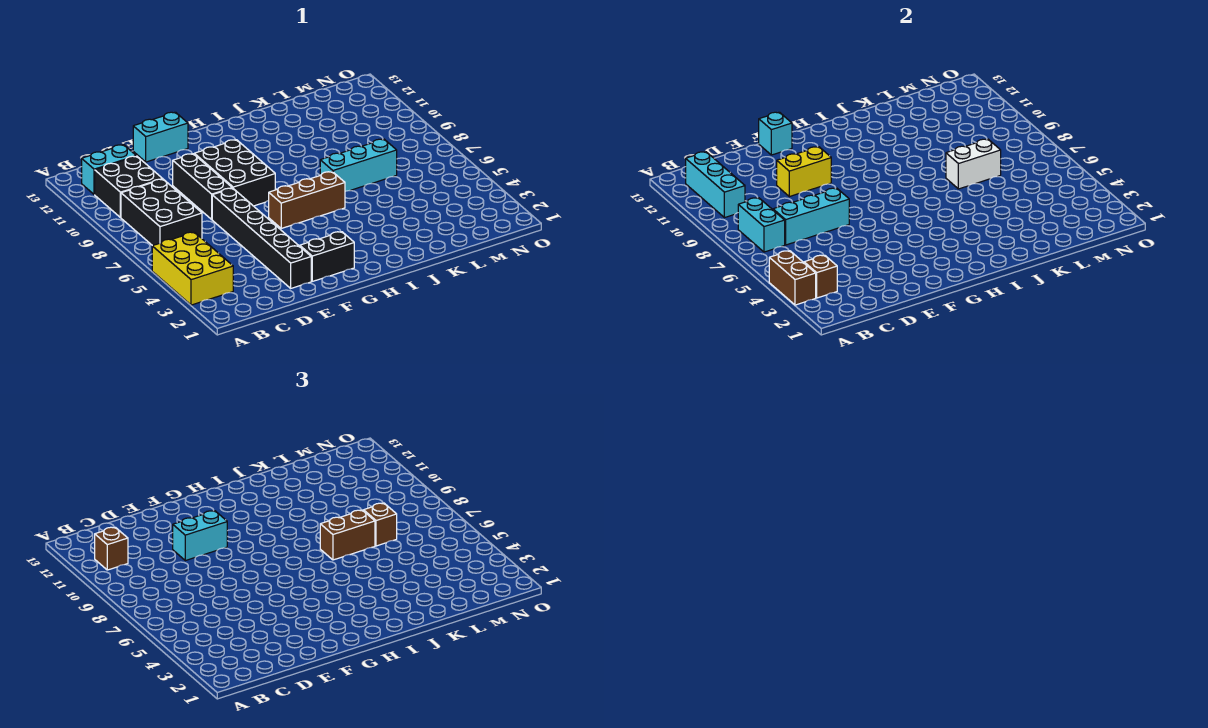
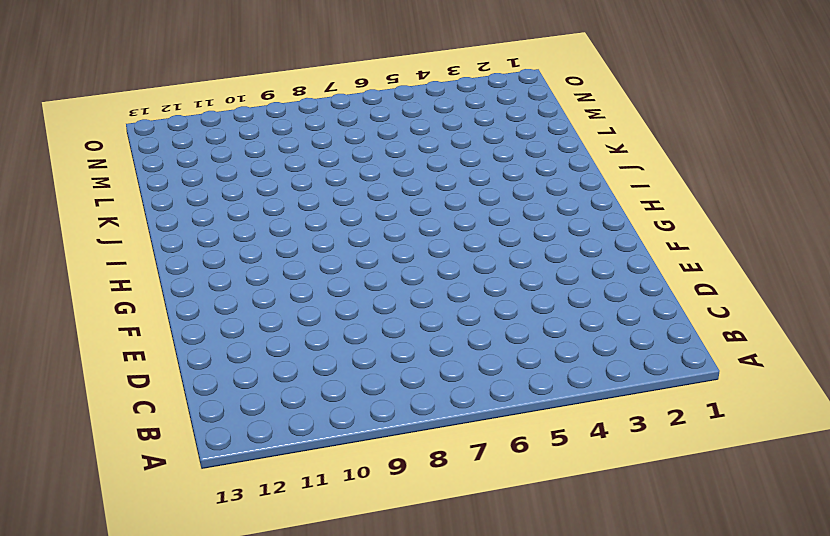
none -> yellow 2x3 brick [152,232,233,305]
none -> black 2x3 brick [121,179,202,246]
none -> black 2x2 brick [95,156,162,218]

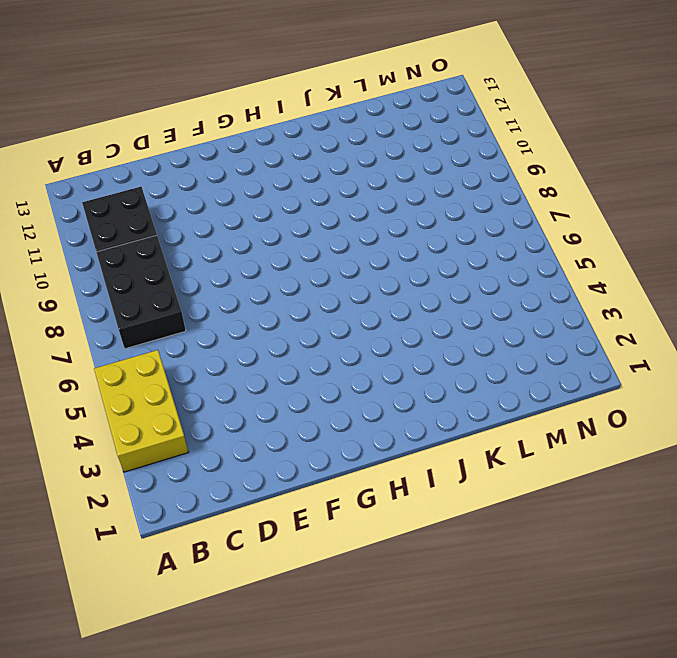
none -> cyan 1x2 brick [82,145,136,195]
none -> black 1x6 brick [212,188,311,288]
none -> black 1x3 brick [173,154,232,219]

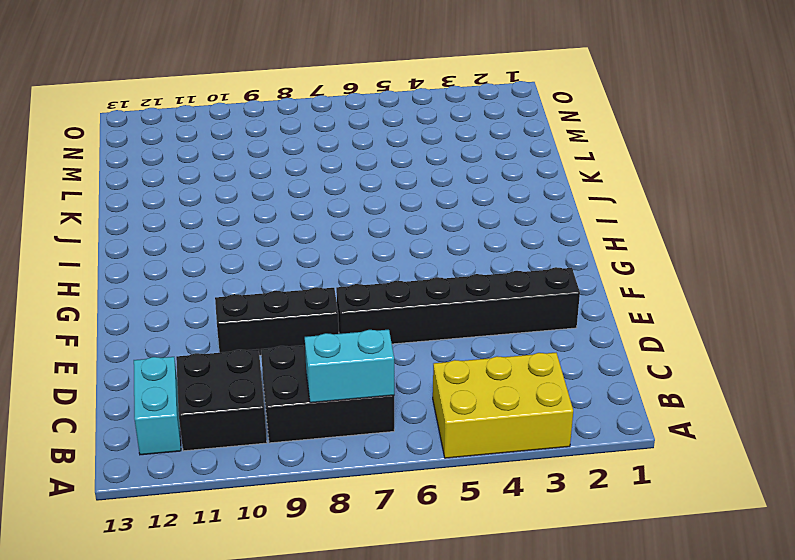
none -> cyan 1x2 brick [133,112,188,162]
none -> black 1x2 brick [300,232,354,281]
none -> black 2x3 brick [194,140,275,206]

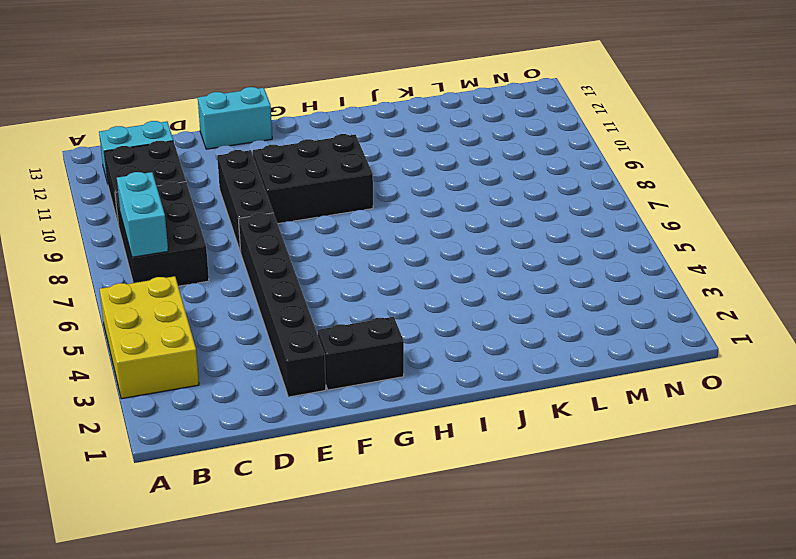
black 2x3 brick [253,134,373,224] -> black 2x3 brick turned to [194,140,275,206]
none -> brown 1x3 brick [269,172,345,228]
none -> cyan 1x3 brick [320,139,397,191]
none -> brown 1x2 brick [769,251,816,305]

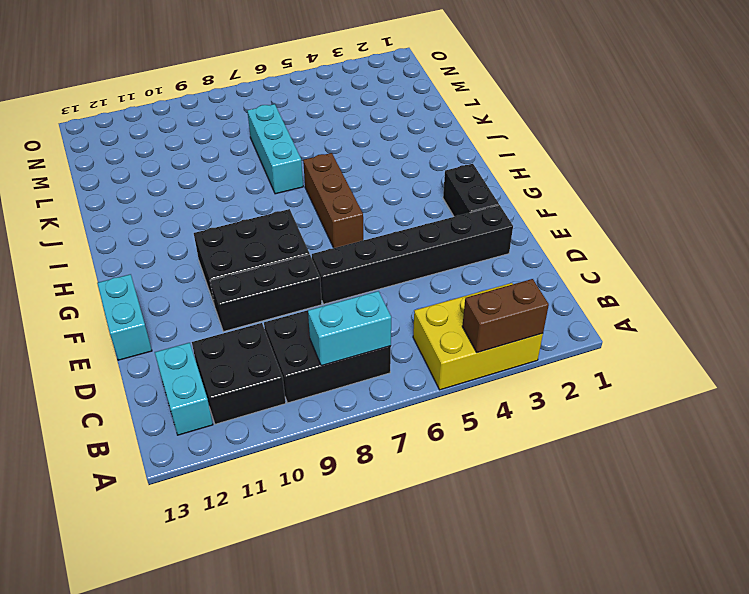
none -> brown 1x1 brick [804,255,837,298]
none -> cyan 1x3 brick [686,152,745,218]
none -> cyan 1x3 brick [773,188,849,245]

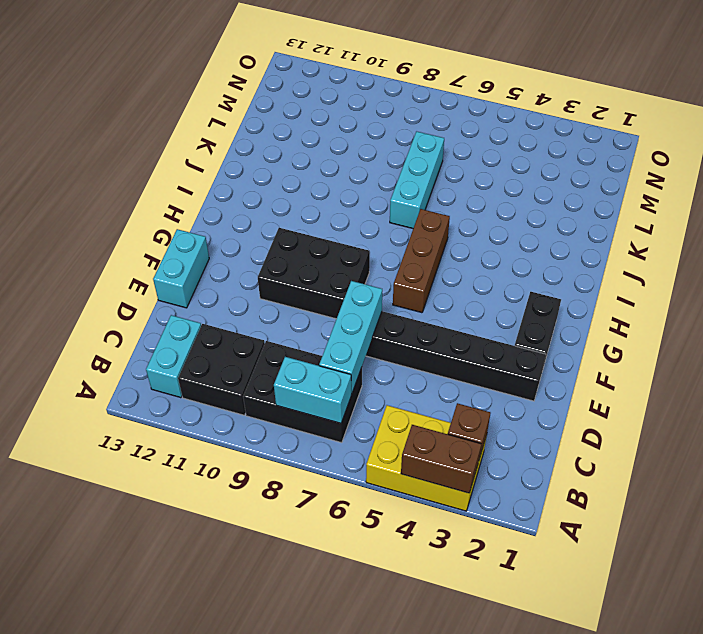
none -> black 1x3 brick [173,154,232,219]
none -> cyan 1x3 brick [686,152,745,218]
none -> yellow 1x2 brick [777,147,831,197]

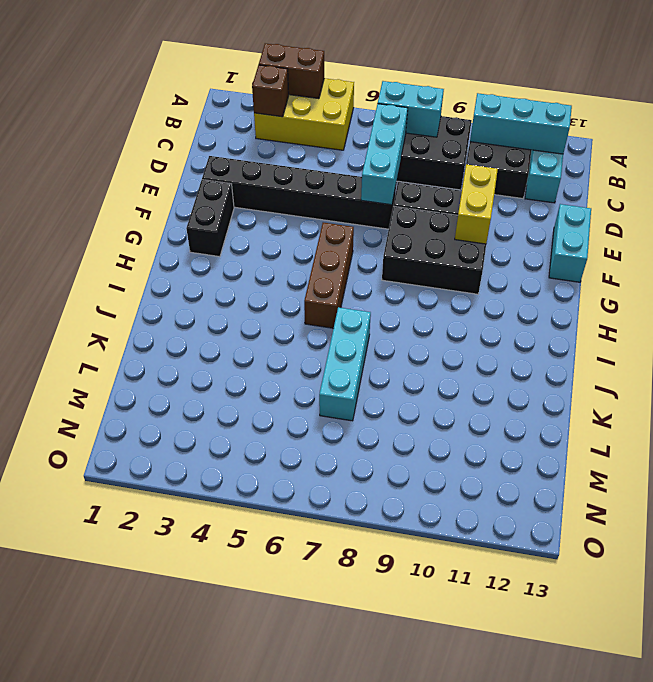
none -> cyan 1x1 brick [759,112,792,155]
none -> white 1x2 brick [946,139,1001,189]
none -> brown 1x1 brick [95,527,128,570]

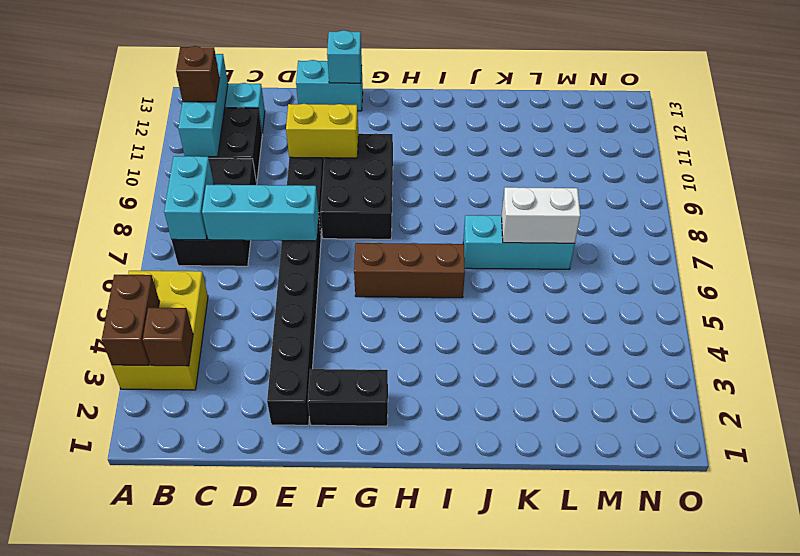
none -> cyan 1x2 brick [173,511,227,561]
none -> brown 1x2 brick [320,510,375,560]
none -> brown 1x1 brick [364,503,397,546]

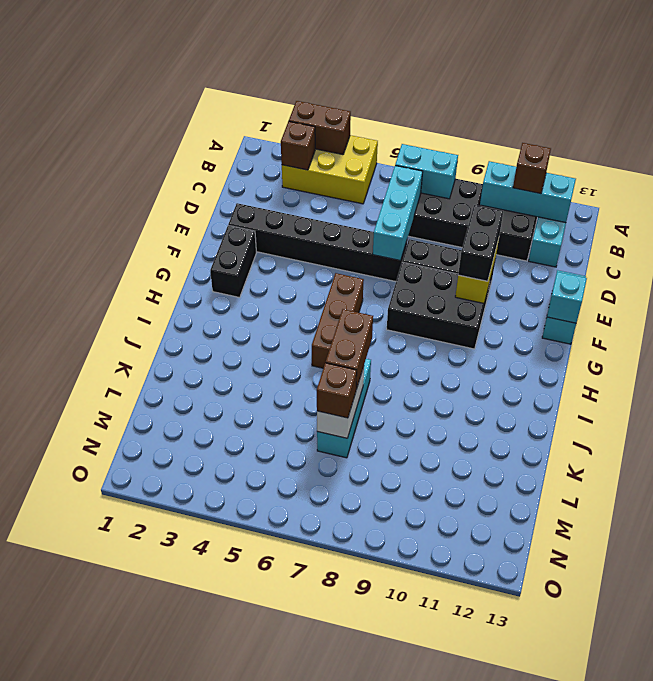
black 1x2 brick [458,205,503,281] -> cyan 1x2 brick [173,511,227,561]

